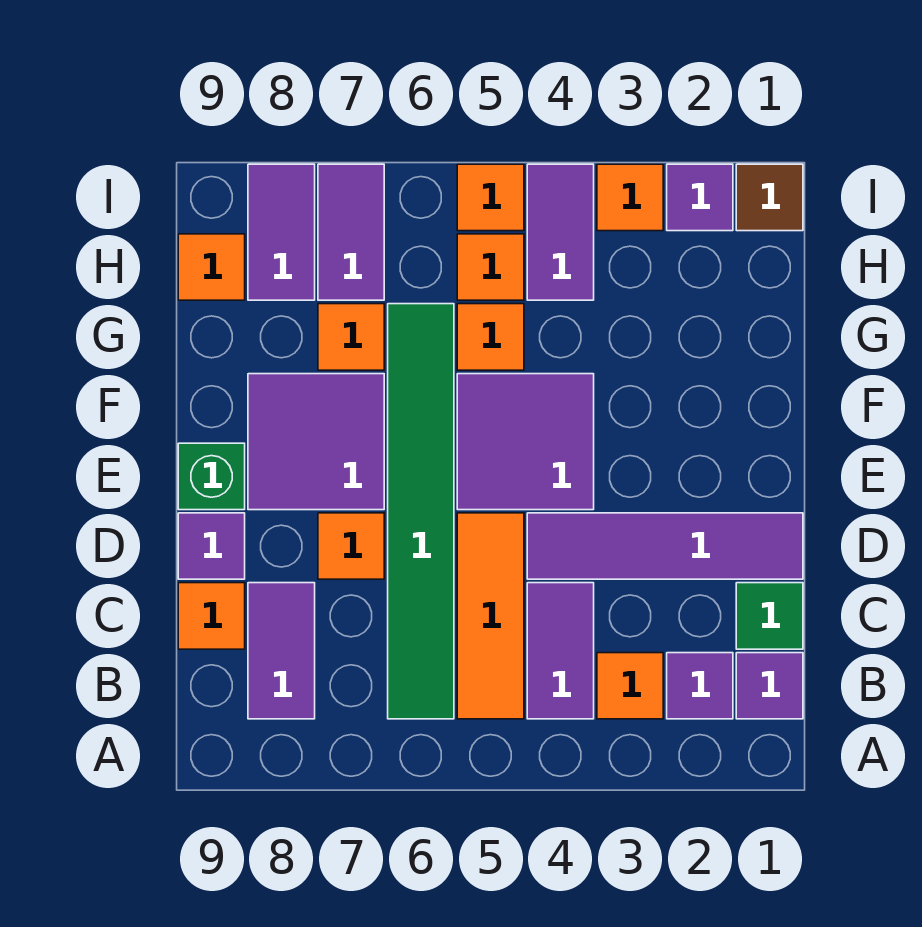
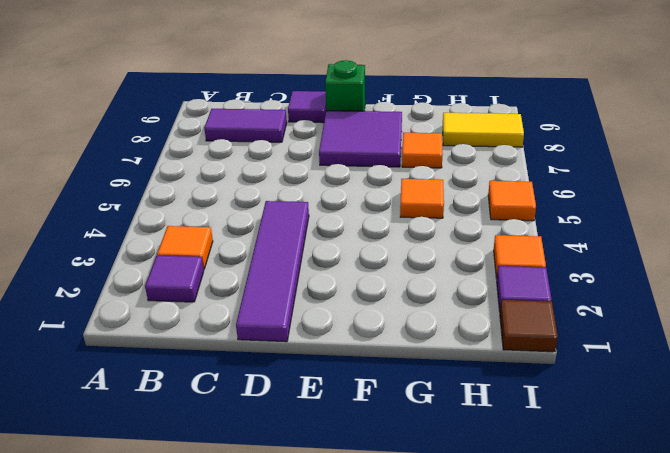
yellow 1x2 tile [443,113,524,147] -> purple 1x2 tile [248,164,315,300]
none -> purple 1x1 tile [736,653,803,719]
none -> purple 1x2 tile [527,583,594,719]
none -> orange 1x3 tile [457,513,524,719]

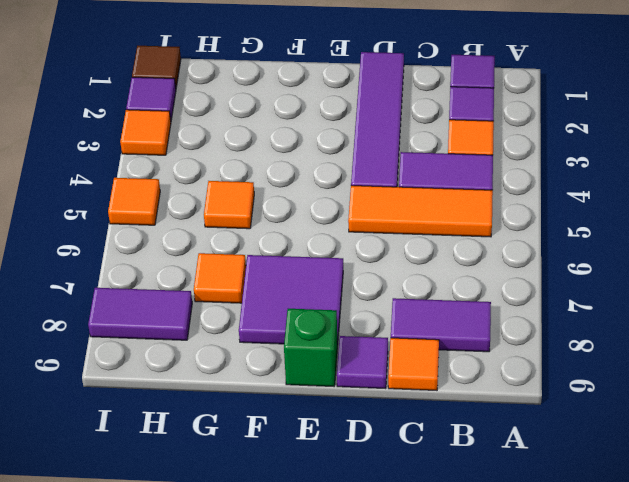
none -> green 1x6 tile [388,304,454,719]
none -> green 1x1 tile [736,583,803,649]
none -> orange 1x1 tile [318,513,384,579]

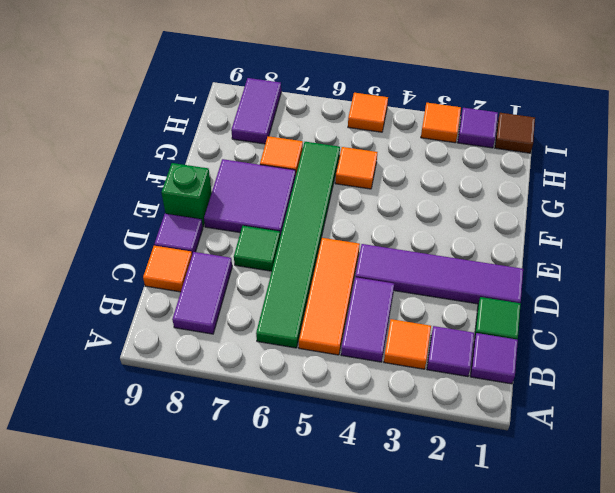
green 1x1 tile [234,226,280,271] -> orange 1x1 tile [318,513,384,579]
none -> purple 2x2 tile [457,374,594,510]
none -> purple 1x2 tile [527,164,594,300]
none -> orange 1x1 tile [457,234,524,300]

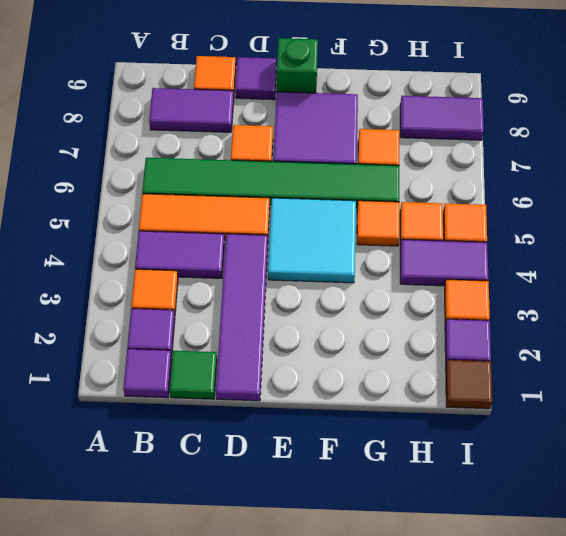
cyan 2x2 tile [268,198,356,283] -> purple 2x2 tile [457,374,594,510]
none -> purple 1x2 tile [318,164,384,300]
none -> orange 1x1 tile [178,234,245,300]

